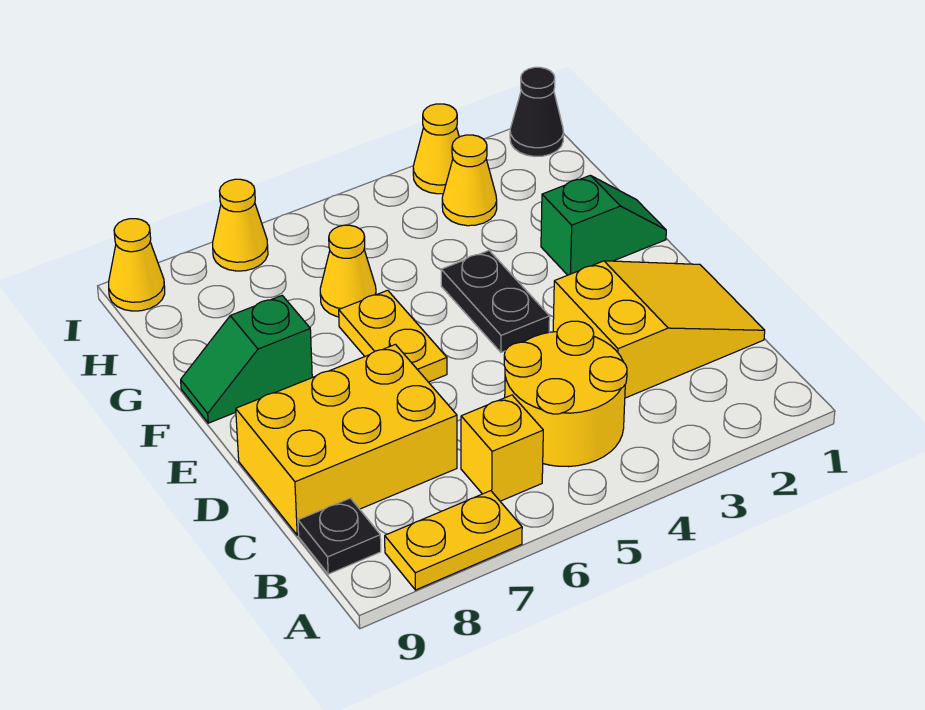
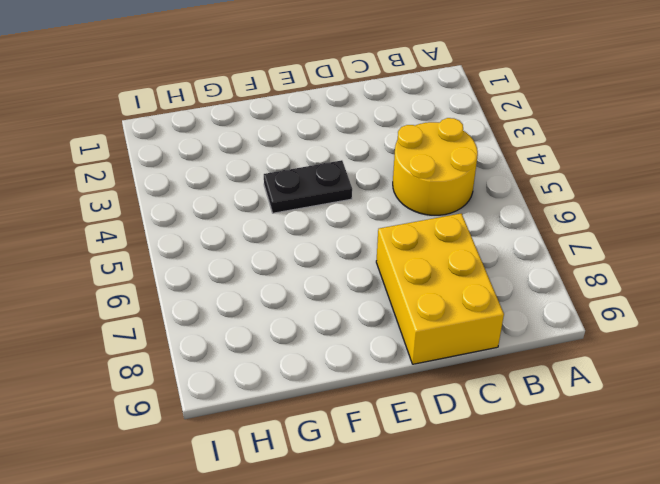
none -> yellow 1x2 plate [385,491,522,590]
none -> yellow 1x1 brick [461,395,543,501]
none -> black 1x1 plate [298,498,381,574]

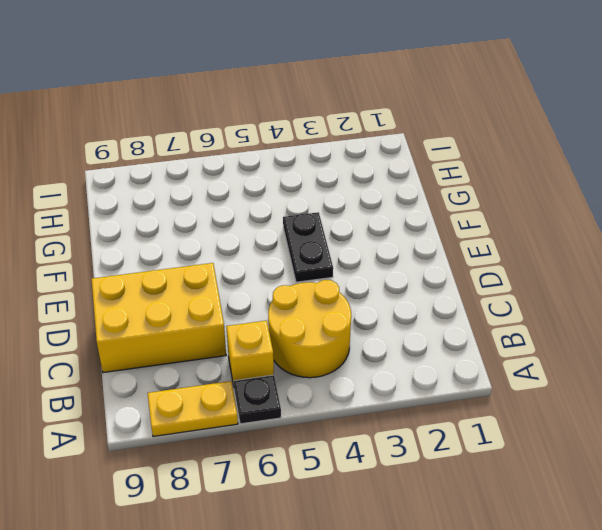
black 1x1 plate [234,375,281,424] -> black 1x1 plate moved to [298,498,381,574]
none -> yellow 2x3 slope [553,261,765,398]
none -> yellow 1x2 plate [339,290,447,382]
none -> green 1x2 slope [541,175,666,275]

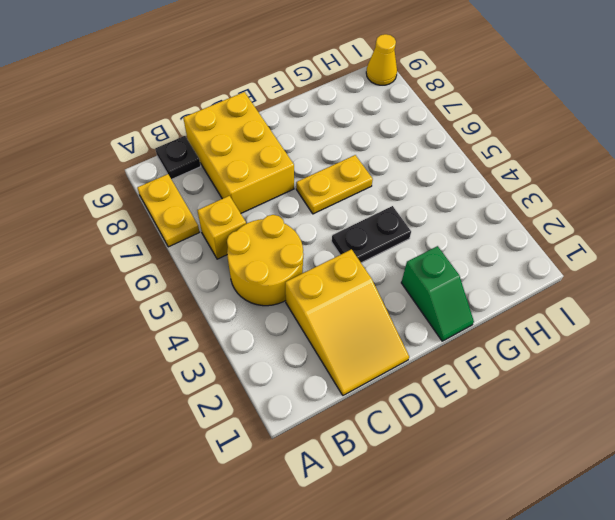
none -> green 1x2 slope [181,296,312,423]
none -> yellow 1x1 cone [320,225,376,317]
none -> yellow 1x1 cone [442,135,497,226]

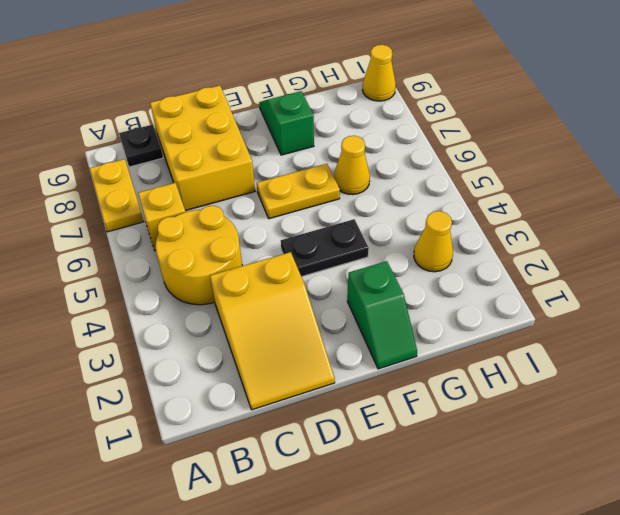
none -> black 1x1 cone [510,67,563,156]
none -> yellow 1x1 cone [413,104,459,194]
none -> yellow 1x1 cone [213,179,268,271]

